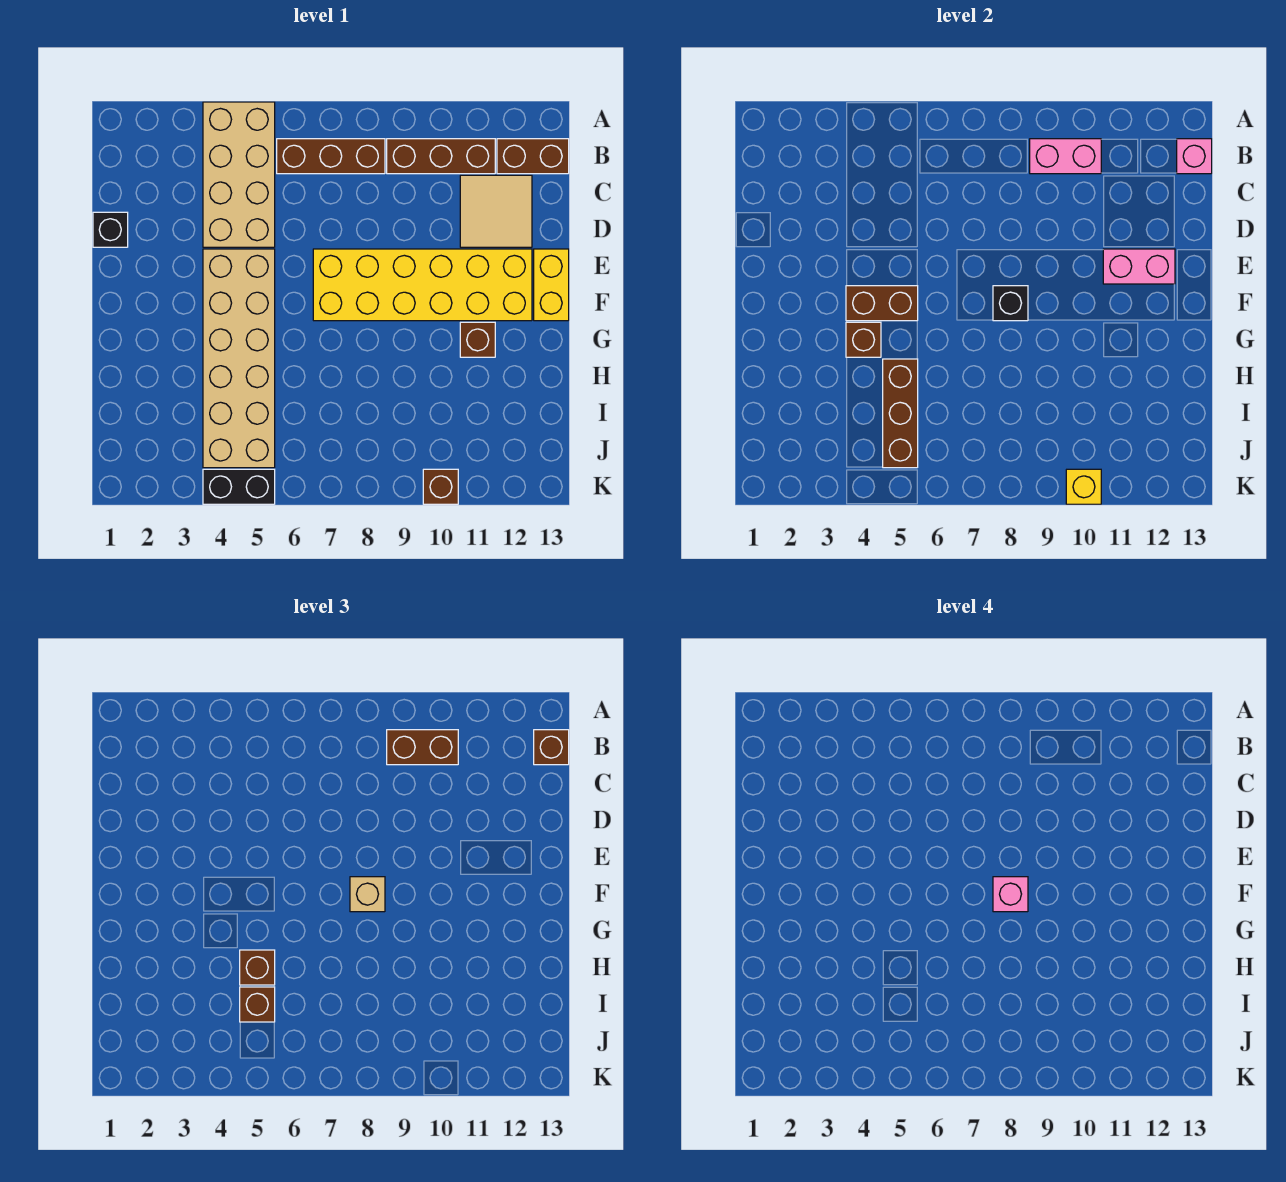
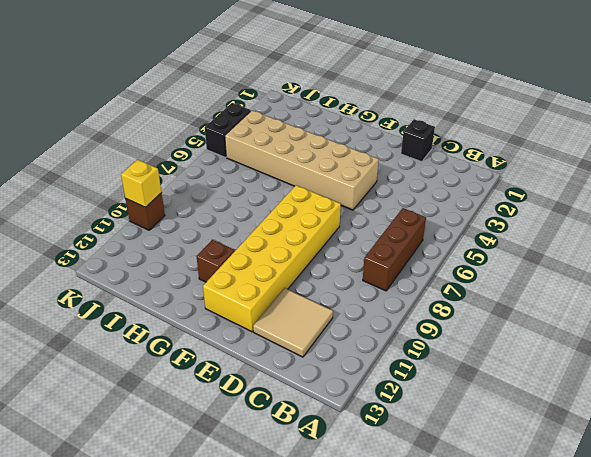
none -> tan 2x4 brick [203,102,275,247]
none -> brown 1x3 brick [387,139,495,174]
none -> brown 1x2 brick [497,139,569,174]

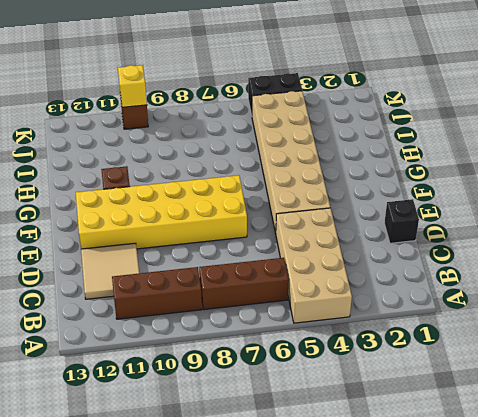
none -> brown 1x2 brick [497,139,569,174]
none -> yellow 1x2 brick [534,249,569,321]
none -> pink 1x2 brick [1030,139,1101,174]

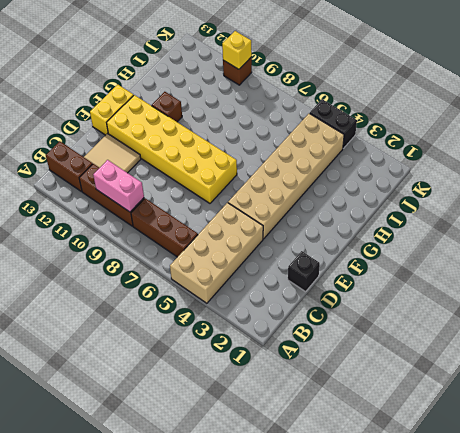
none -> pink 1x1 brick [1177,139,1212,174]
none -> pink 1x2 brick [1103,249,1175,284]
none -> brown 1x2 brick [846,286,918,321]

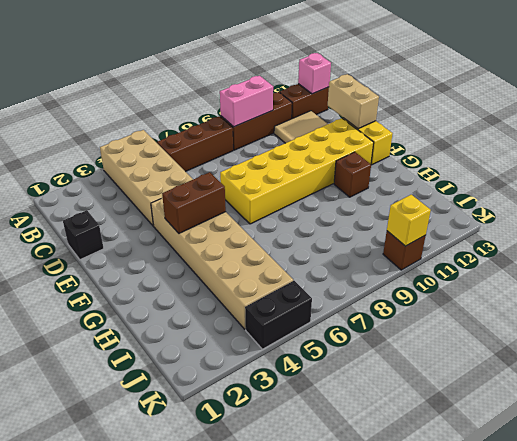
tan 1x2 brick [328,74,379,129] -> none
none -> pink 1x2 brick [1103,249,1175,284]
none -> black 1x1 brick [993,286,1028,321]
none -> brown 1x1 brick [846,322,881,357]

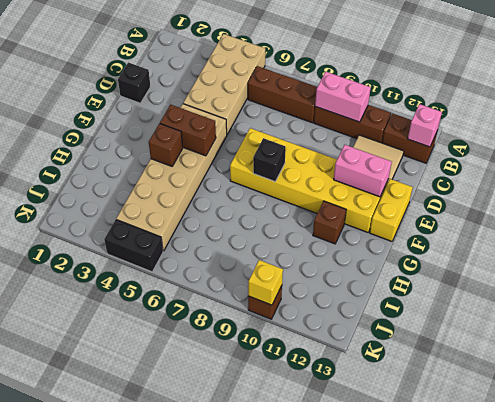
none -> brown 1x3 brick [883,359,918,468]
none -> brown 1x2 brick [387,730,458,765]
none -> brown 1x1 brick [534,730,569,765]

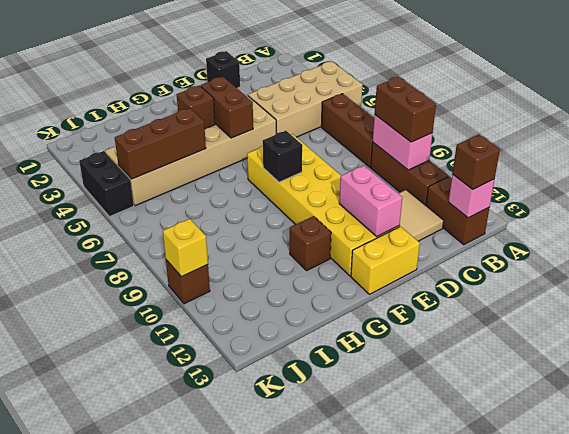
none -> tan 1x1 brick [350,877,385,912]
none -> brown 1x1 brick [240,950,275,985]
none -> brown 1x1 brick [240,987,275,1022]

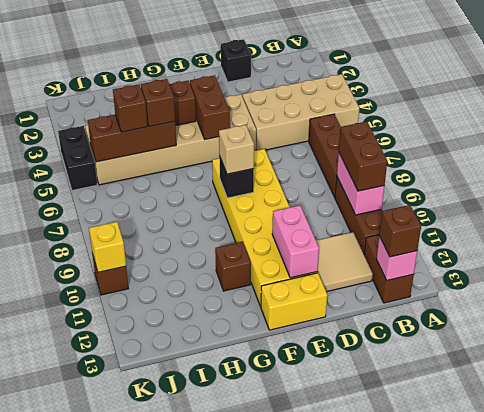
none -> pink 1x1 brick [993,877,1028,912]

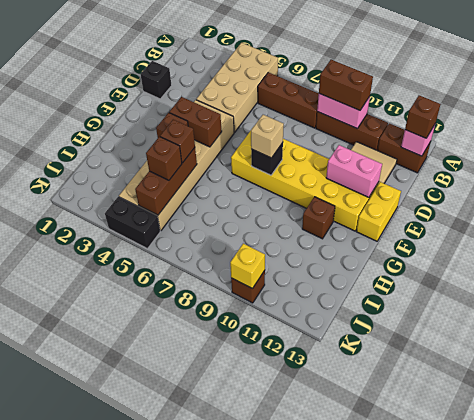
none -> pink 1x1 brick [993,877,1028,912]

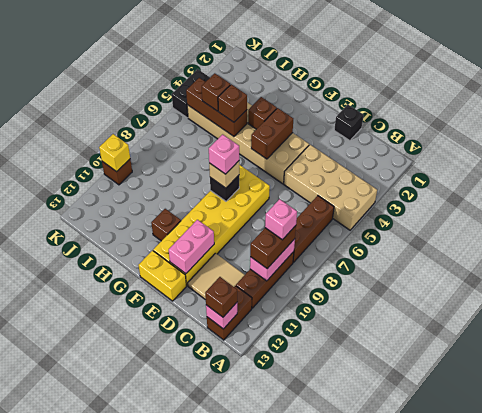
pink 1x1 brick [265,199,297,240] -> none

